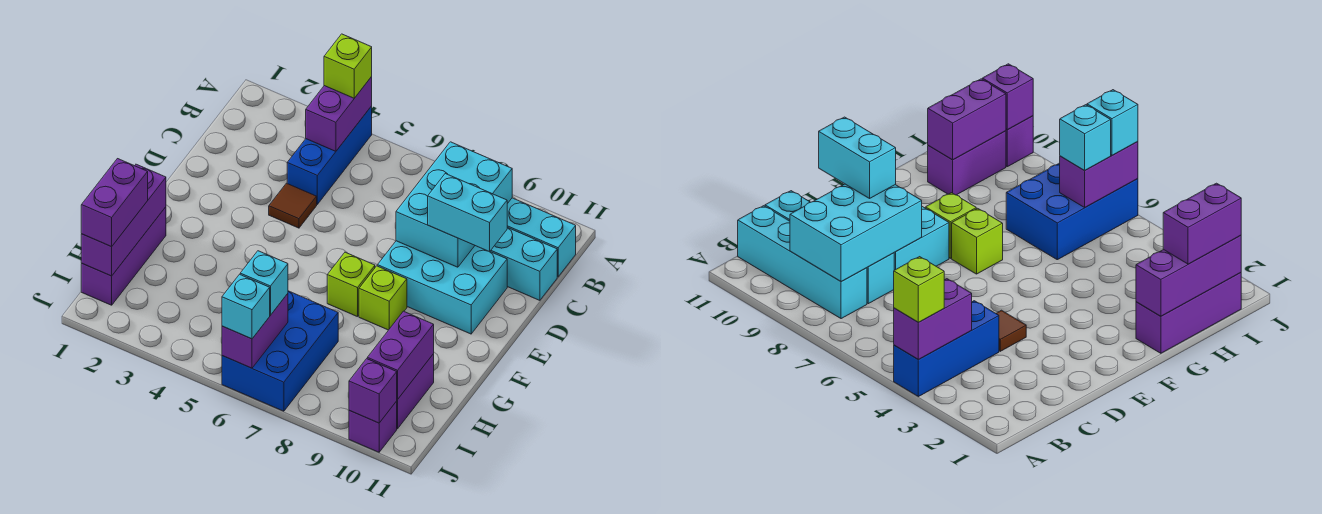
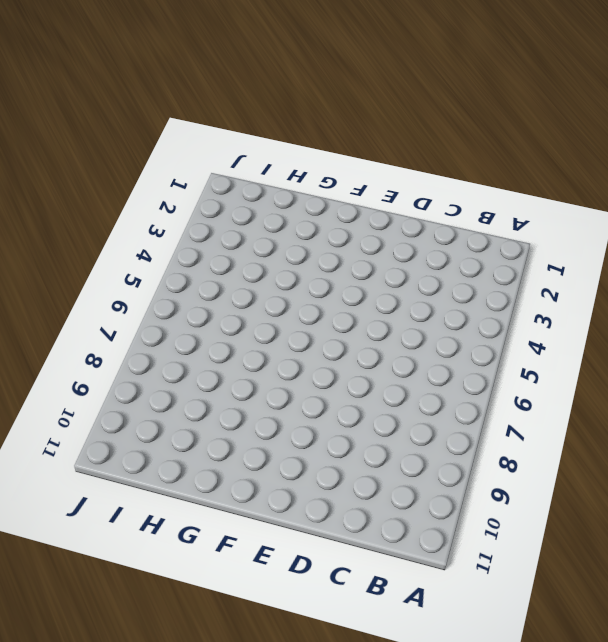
none -> blue 1x3 brick [287,106,372,204]
none -> cyan 1x4 brick [507,198,576,277]
none -> cyan 1x4 brick [490,227,557,300]

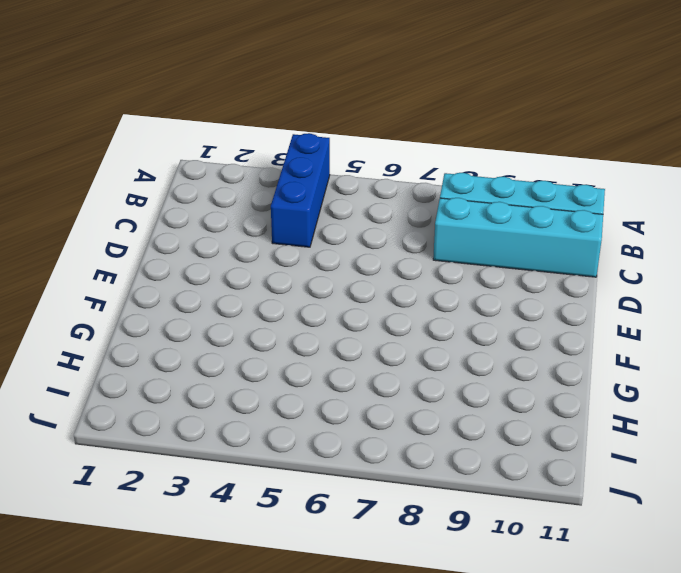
none -> brown 1x1 tile [269,183,317,228]
none -> cyan 2x3 brick [377,241,507,334]
none -> lime 1x1 brick [327,252,375,317]

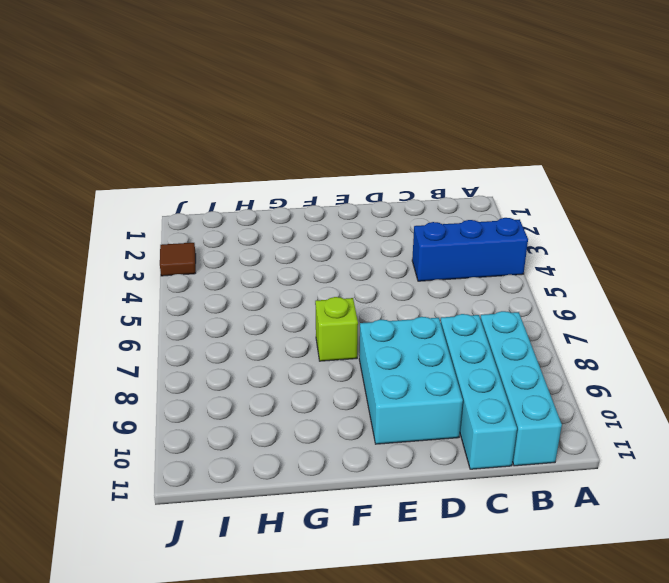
brown 1x1 tile [160,243,196,276] -> brown 1x1 tile moved to [269,183,317,228]
none -> lime 1x1 brick [359,266,407,330]
none -> purple 1x3 brick [81,207,166,305]
none -> blue 2x3 brick [222,291,338,411]

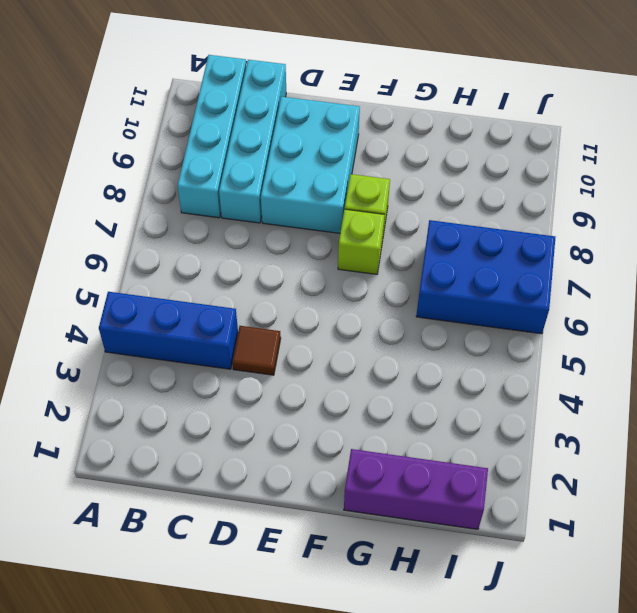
none -> purple 1x2 brick [397,354,434,429]
none -> purple 1x1 brick [349,401,397,452]
none -> purple 1x2 brick [306,77,372,151]

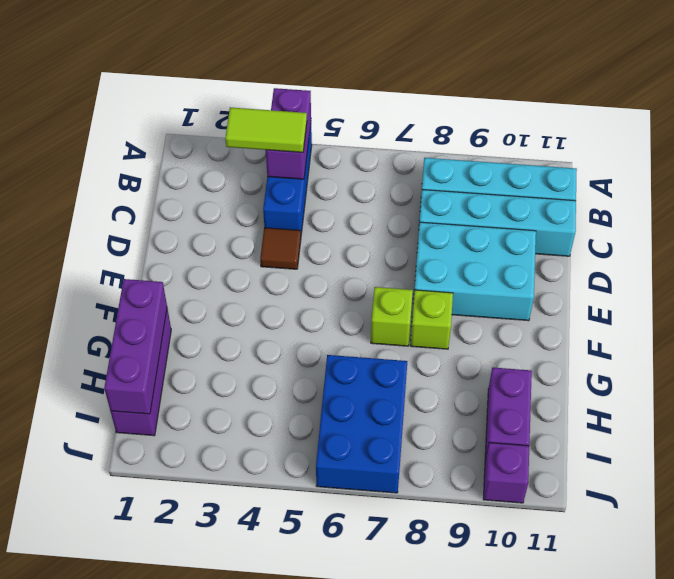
lime 1x2 tile [225,107,307,152] -> none
none -> cyan 2x3 brick [396,142,512,267]
none -> purple 1x2 brick [367,311,434,399]
none -> purple 1x2 brick [222,294,288,368]

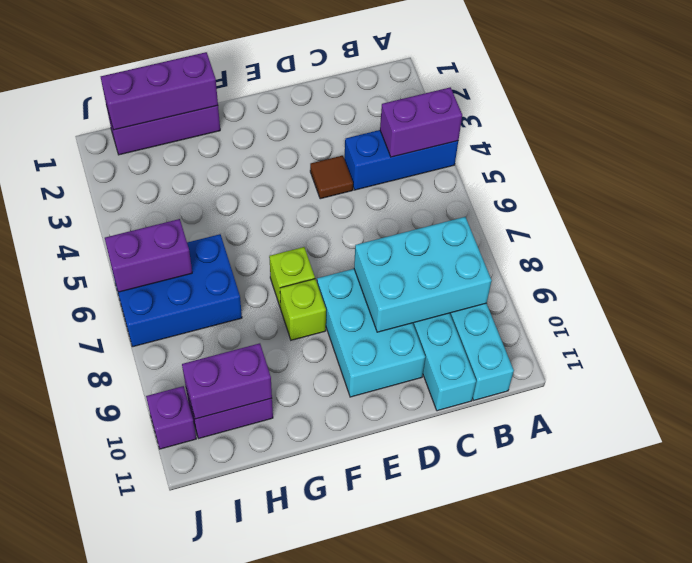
none -> purple 1x1 brick [349,359,397,423]
none -> lime 1x1 brick [324,34,372,98]
none -> cyan 1x2 brick [428,174,507,252]

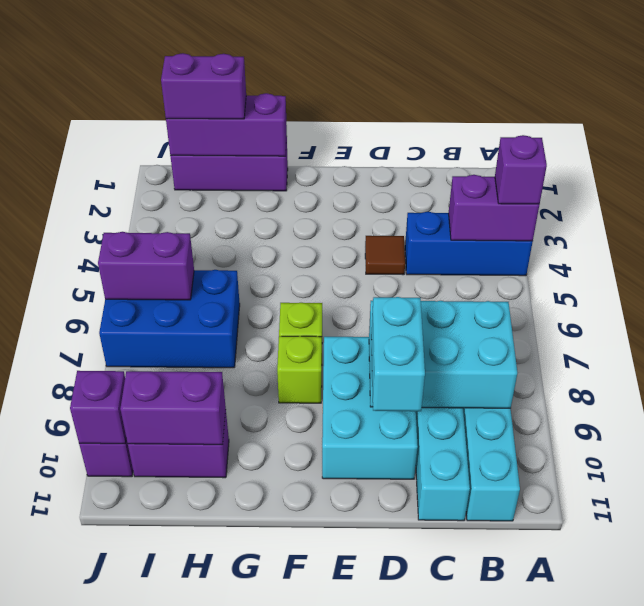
purple 1x1 brick [495,135,547,204] -> lime 1x1 brick [324,34,372,98]
none -> cyan 1x1 brick [240,251,288,315]
none -> cyan 1x1 brick [222,274,270,339]

